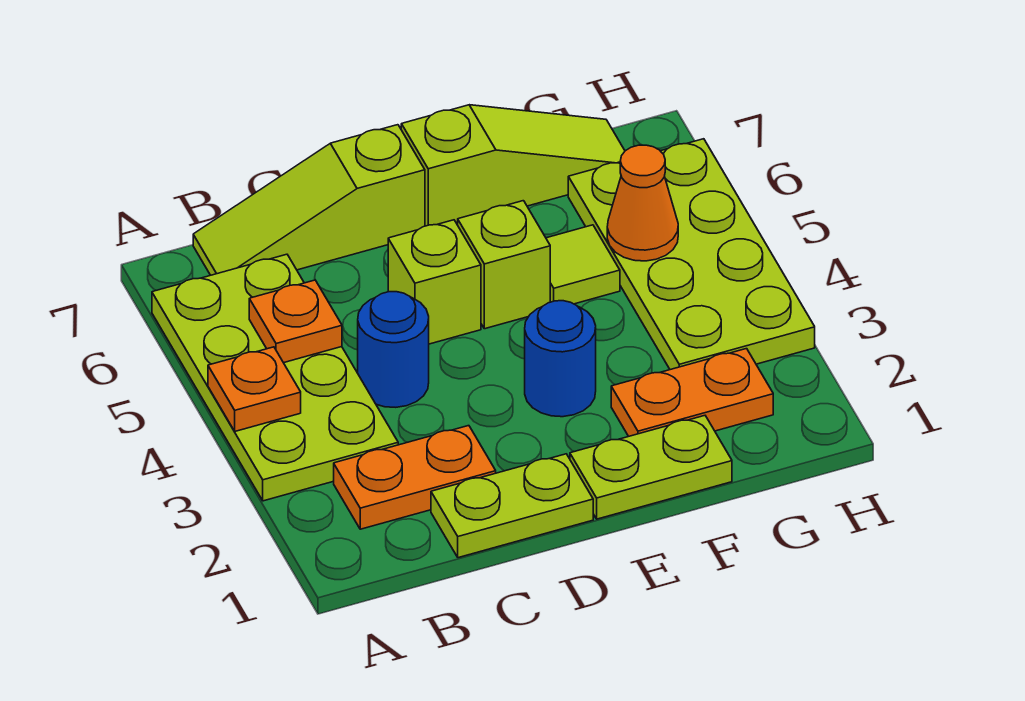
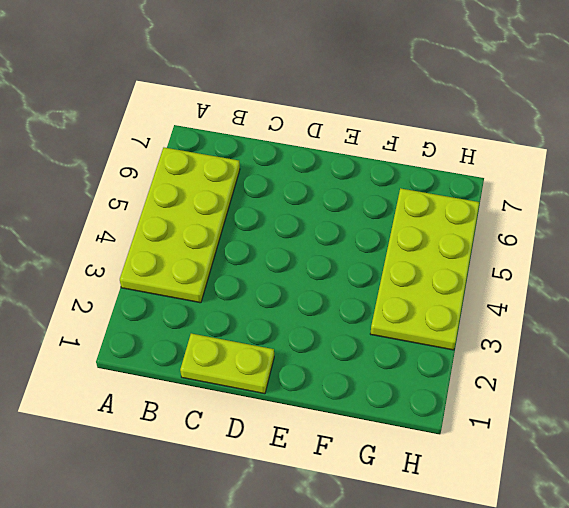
none -> orange 1x2 plate [334,426,496,529]
none -> lime 1x3 slope [193,125,425,275]
none -> blue 1x1 round brick [358,292,429,407]

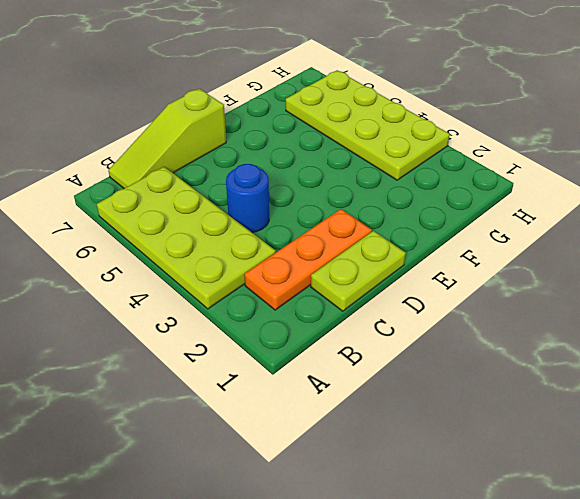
orange 1x3 plate [244,209,372,310] -> orange 1x2 plate [334,426,496,529]
none -> lime 1x1 brick [388,220,481,344]
none -> lime 1x2 plate [570,416,732,519]
none -> blue 1x1 round brick [525,301,596,417]

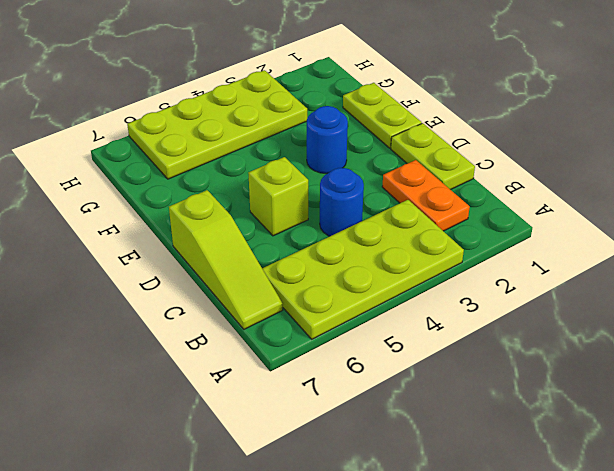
none -> lime 1x1 brick [458,201,550,329]
none -> lime 1x3 slope [401,105,625,226]
none -> orange 1x2 plate [611,349,773,436]

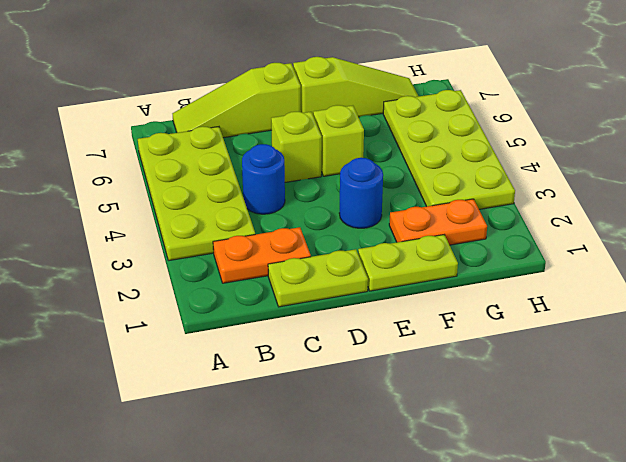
none -> lime 1x1 tile [546,225,620,304]
none -> orange 1x1 plate [208,347,301,431]
none -> orange 1x1 plate [249,280,342,363]

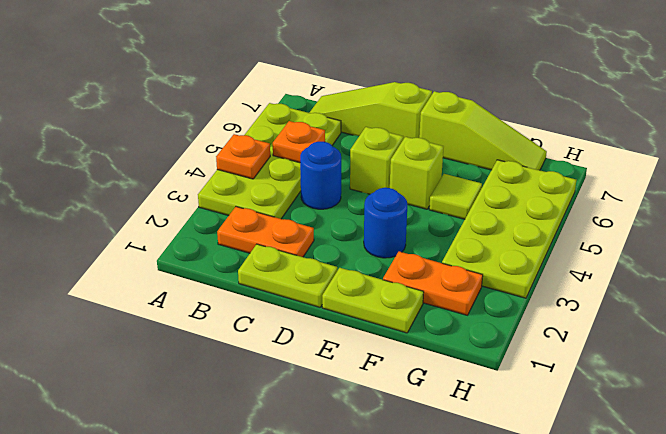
none -> orange 1x1 cone [607,145,678,261]

